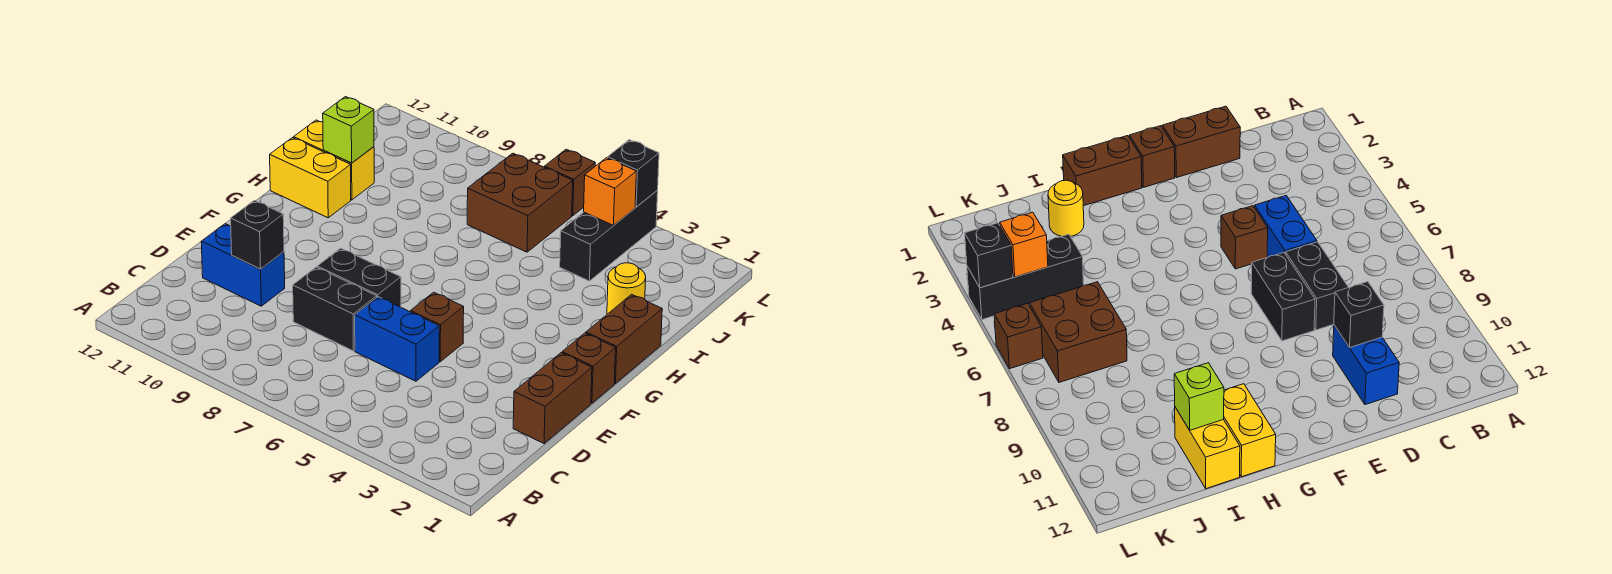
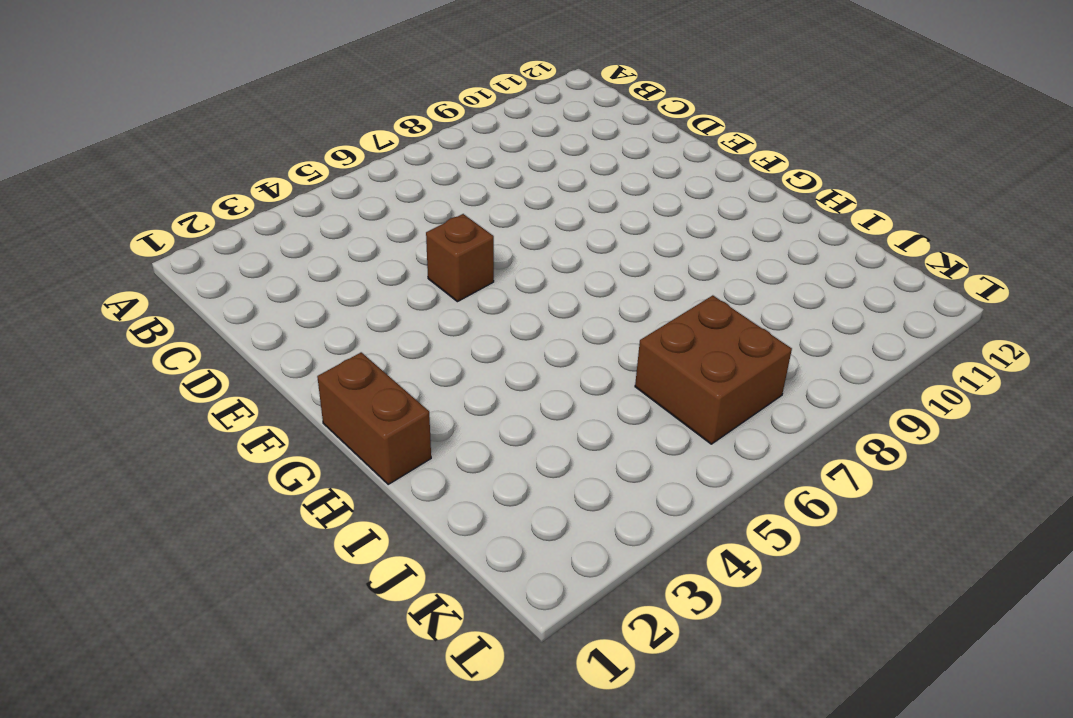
none -> brown 1x2 brick [513,353,592,443]
none -> blue 1x2 brick [355,297,439,381]
none -> black 1x2 brick [293,267,377,351]

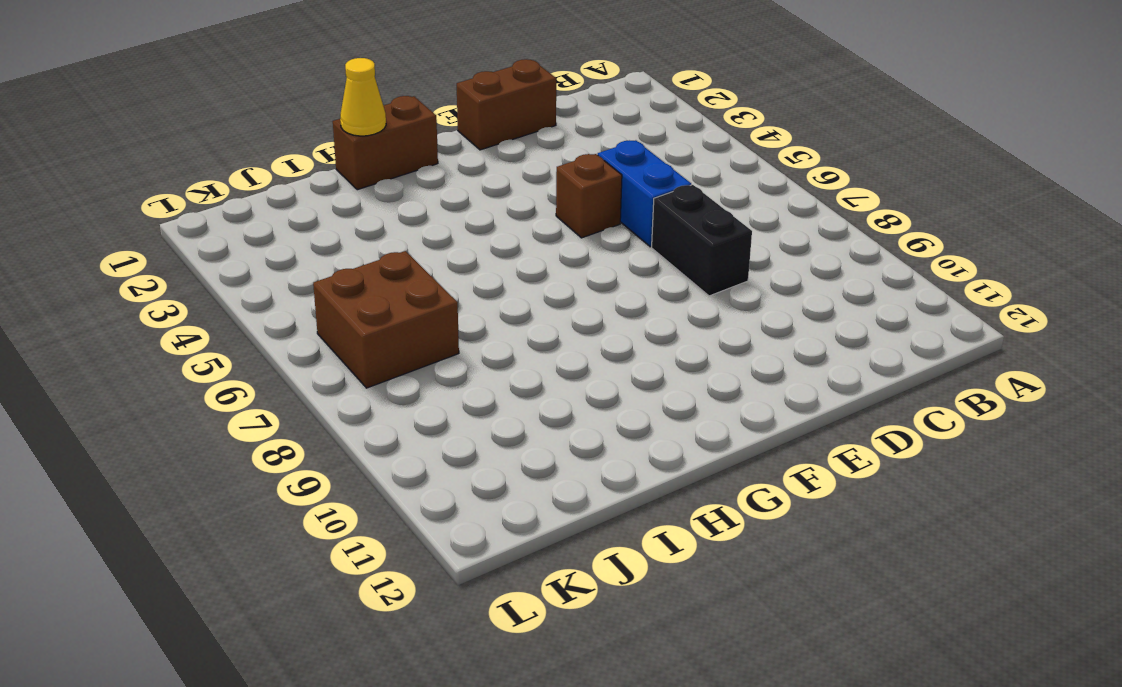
yellow 1x1 cone [340,58,386,136] -> none
none -> blue 1x2 brick [201,224,285,306]
none -> black 1x2 brick [317,248,401,307]
none -> brown 1x1 brick [562,333,616,403]

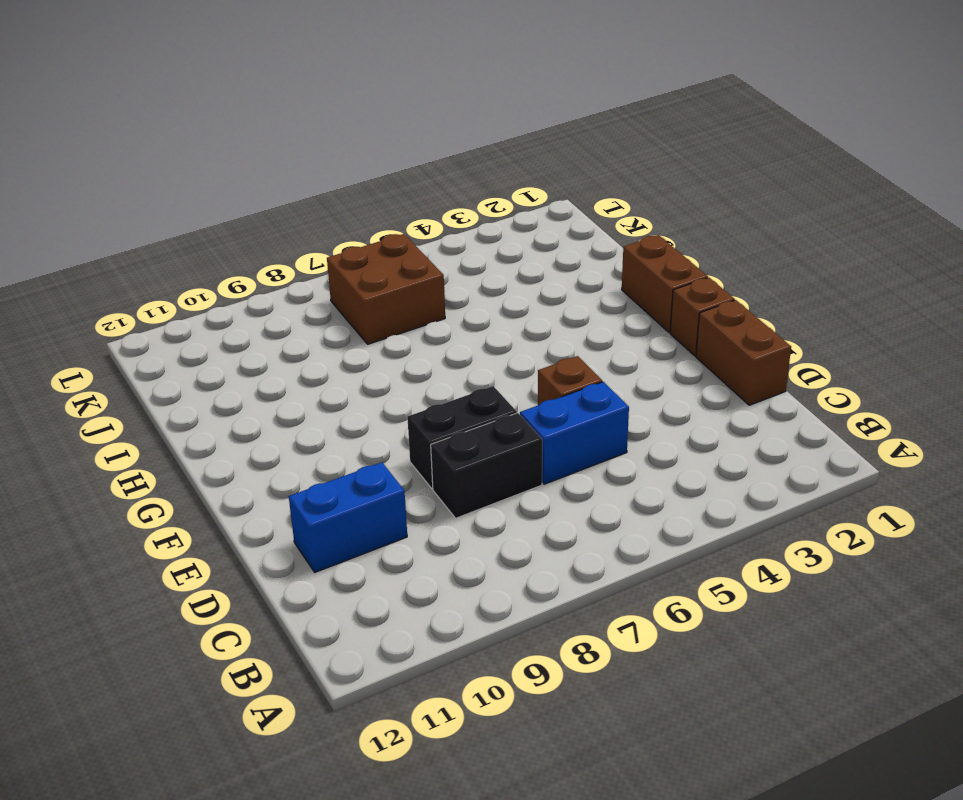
none -> yellow 1x2 brick [270,138,351,218]
none -> yellow 1x1 round brick [607,263,646,314]
none -> yellow 1x2 brick [294,120,374,200]

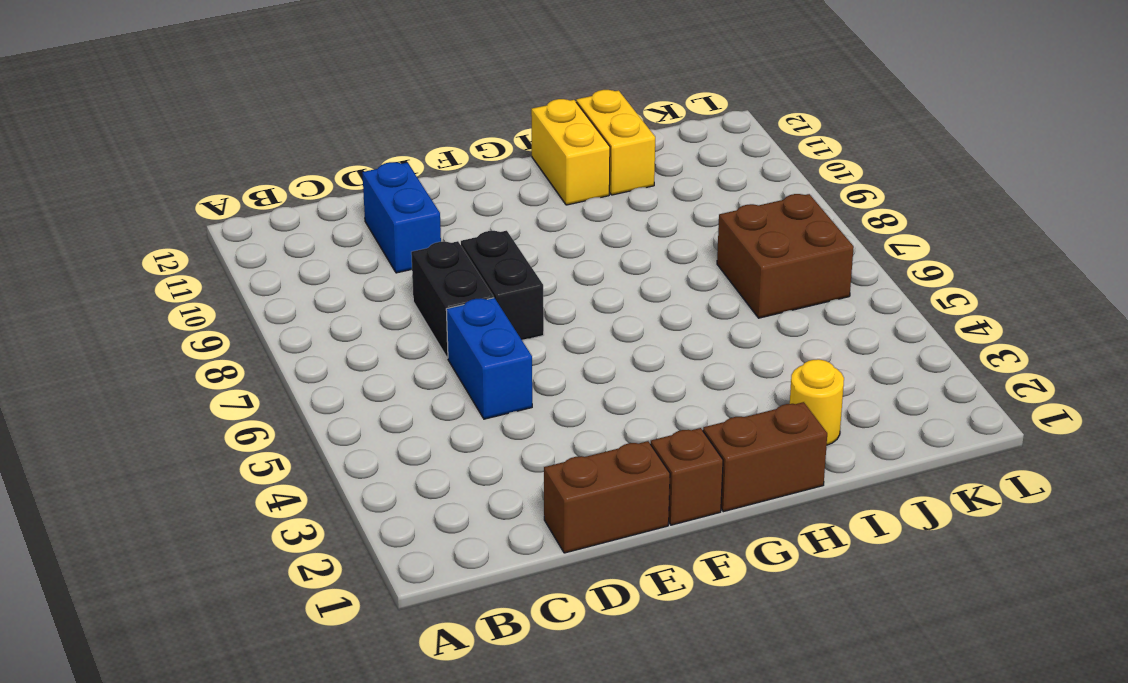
none -> brown 1x1 brick [411,292,464,362]
none -> black 1x3 brick [560,191,658,281]
none -> brown 1x1 brick [544,149,595,216]

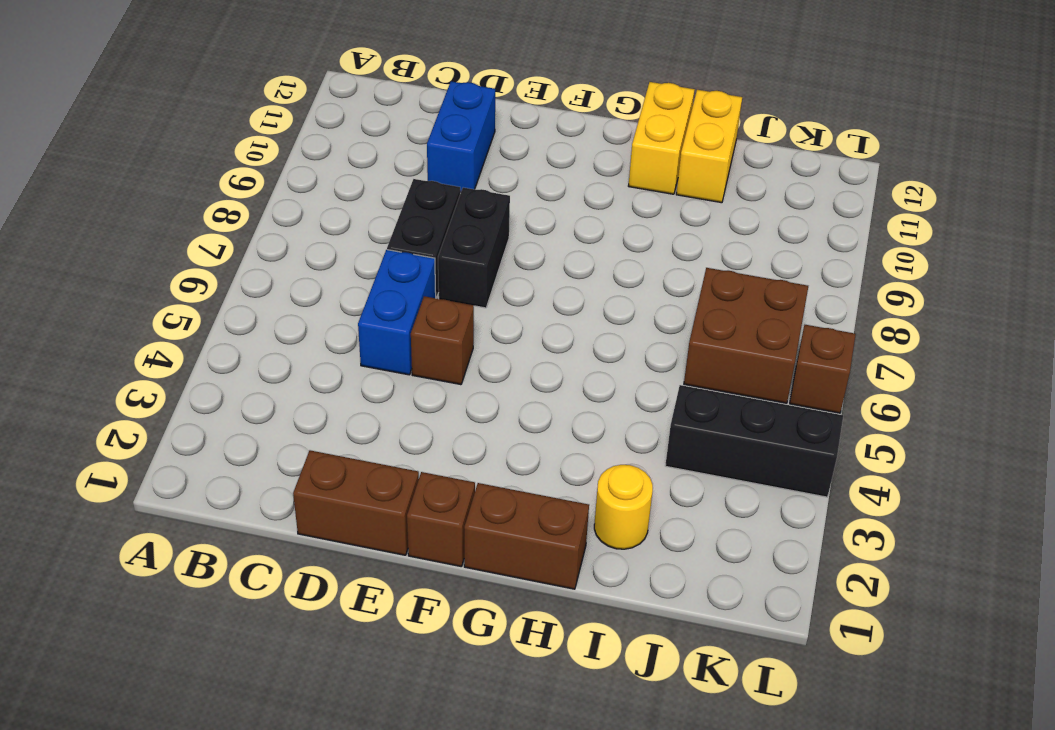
none -> black 1x1 brick [231,200,284,269]
none -> lime 1x1 brick [323,97,374,163]
none -> orange 1x1 brick [584,158,636,225]

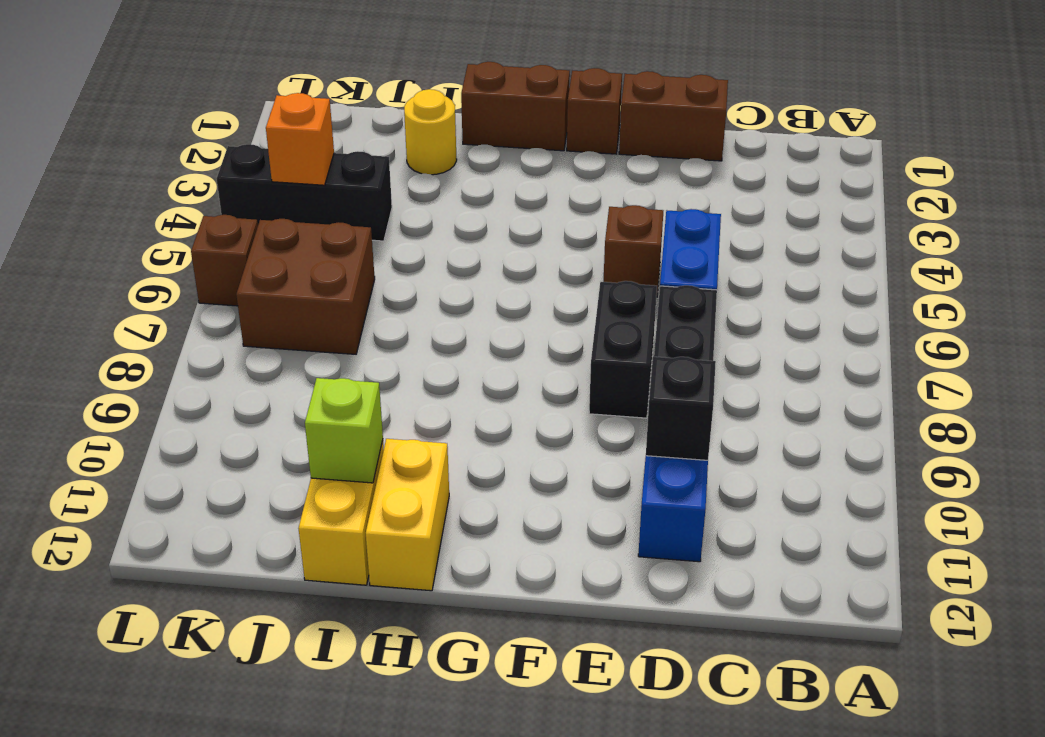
none -> black 1x1 brick [608,140,659,207]

